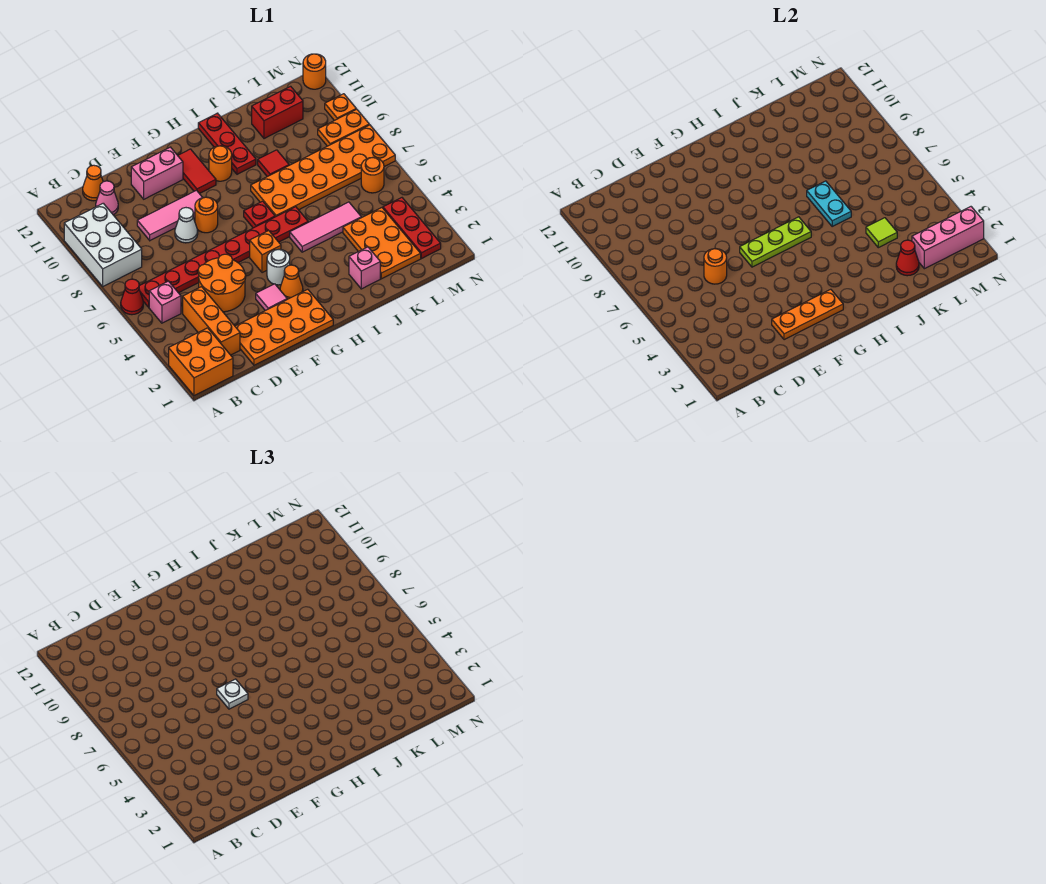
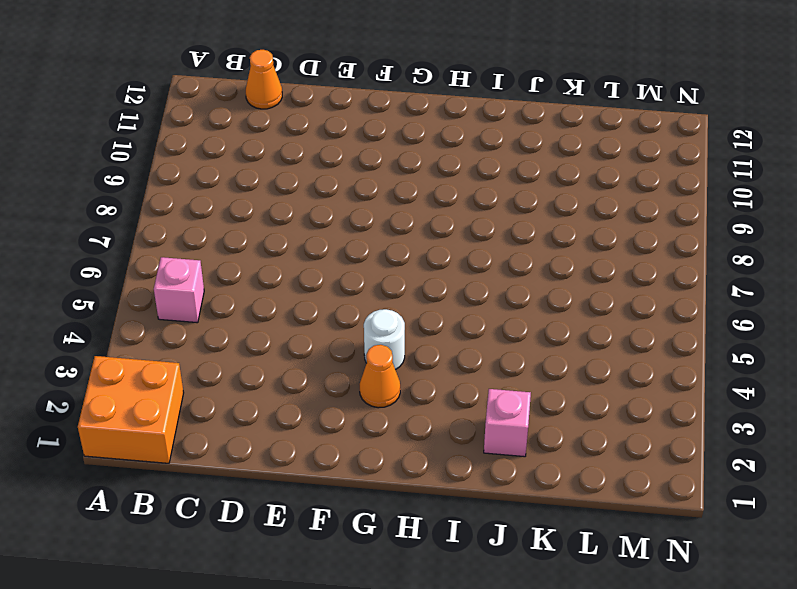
none -> red 1x1 cone [121,279,143,315]
none -> white 2x3 brick [64,203,142,286]
none -> red 1x8 plate [139,207,308,307]
none -> orange 1x3 brick [183,287,240,355]

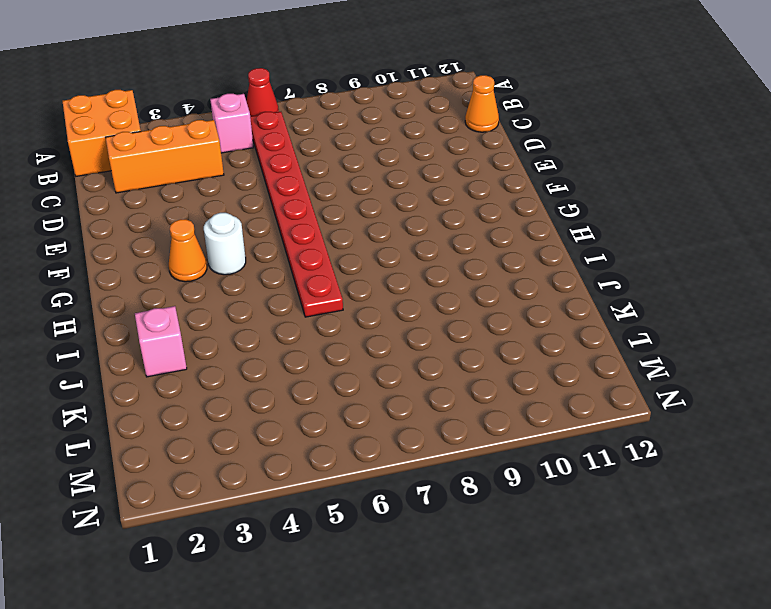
none -> white 2x3 brick [64,203,142,286]
none -> pink 1x1 cone [96,181,118,215]
none -> orange 2x4 plate [235,289,333,365]
none -> orange 2x2 round brick [198,254,246,312]

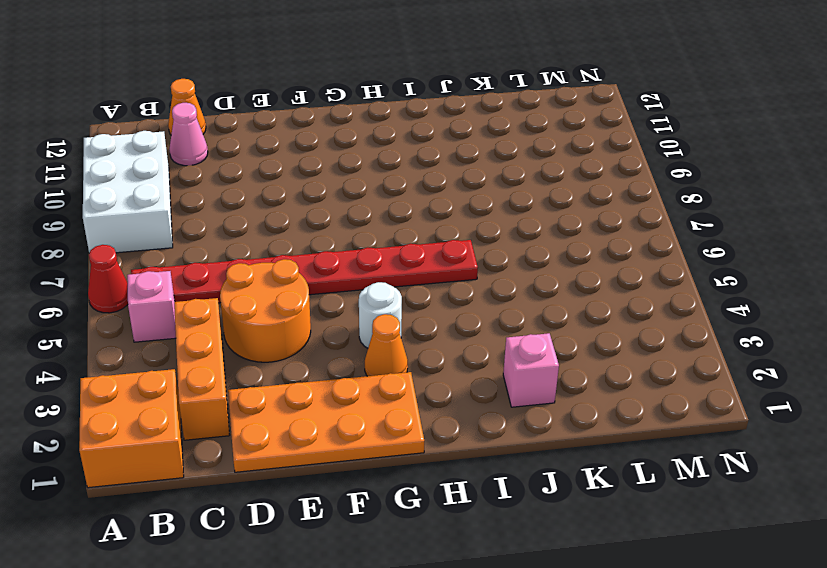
none -> pink 1x3 tile [137,190,203,240]
none -> white 1x1 cone [175,208,198,243]
none -> pink 1x2 brick [131,147,183,199]
none -> pink 1x1 tile [256,284,287,311]

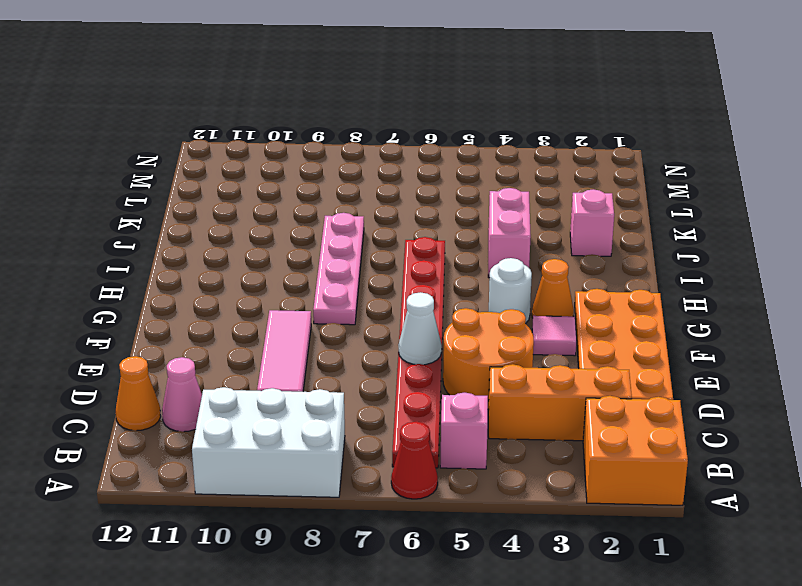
white 1x1 cone [399,292,442,365] -> white 1x1 cone moved to [175,208,198,243]
pink 1x4 plate [313,213,364,325] -> orange 2x6 plate [251,125,395,217]
pink 1x2 brick [488,188,531,278] -> pink 1x2 brick moved to [131,147,183,199]
none -> orange 1x1 round brick [195,197,218,233]
none -> orange 1x1 brick [250,231,281,273]
none -> red 1x2 tile [178,149,216,194]
none -> red 1x1 plate [244,201,275,228]

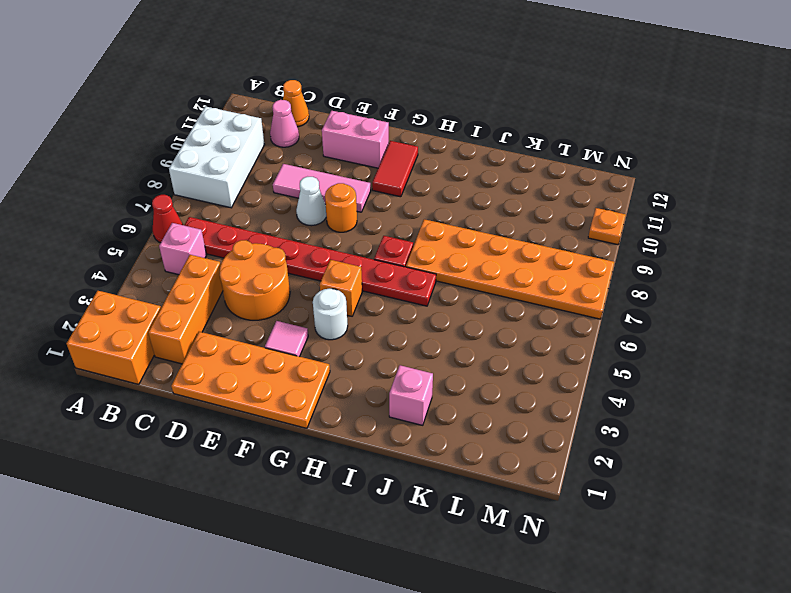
none -> orange 1x1 cone [280,265,303,299]
none -> orange 1x1 round brick [209,146,232,181]
none -> pink 1x3 tile [290,202,361,252]
none -> red 1x3 plate [198,113,256,174]

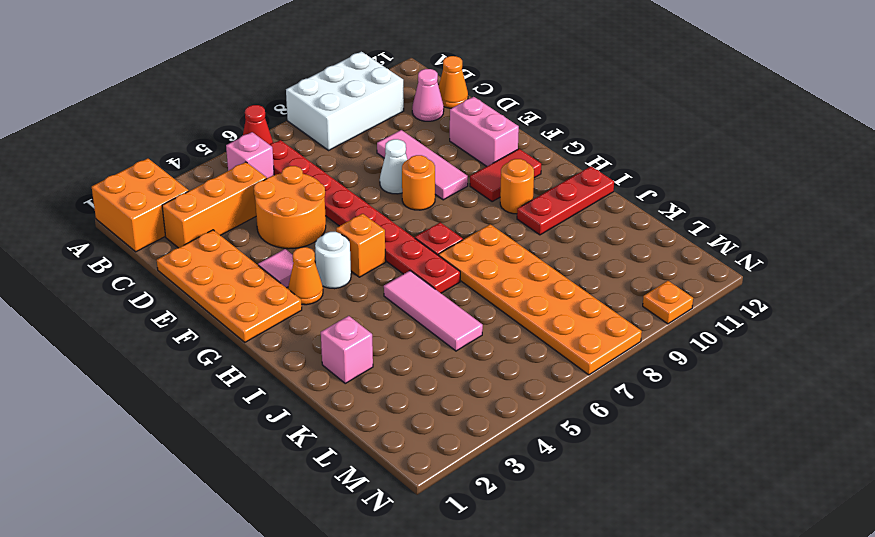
none -> red 1x1 tile [258,150,289,177]
none -> orange 2x3 plate [343,208,421,279]
none -> red 1x2 brick [252,86,303,139]
none -> red 1x3 plate [383,198,441,259]

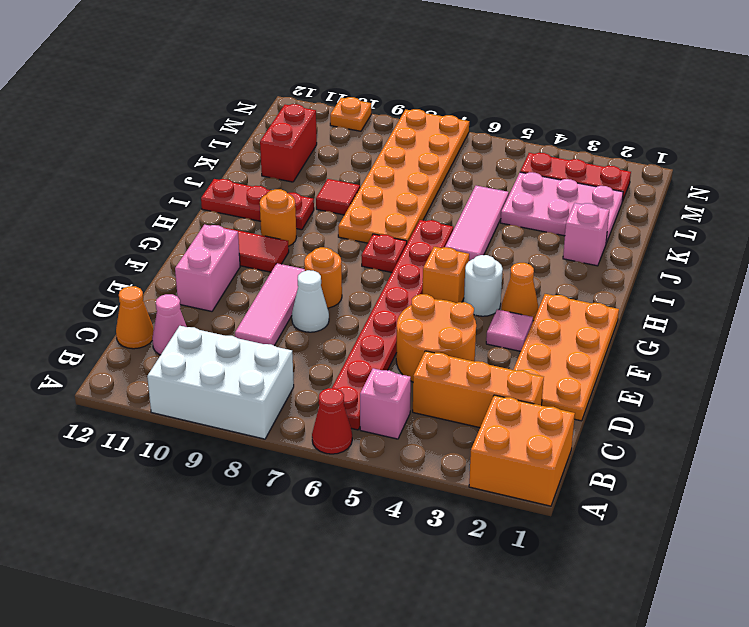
pink 2x3 plate [501,172,623,243] -> orange 2x3 plate [343,208,421,279]
none -> orange 1x1 round brick [361,158,384,193]
none -> orange 1x2 plate [318,109,369,146]
none -> orange 1x1 round brick [303,54,326,89]
none -> orange 1x1 round brick [704,249,727,284]

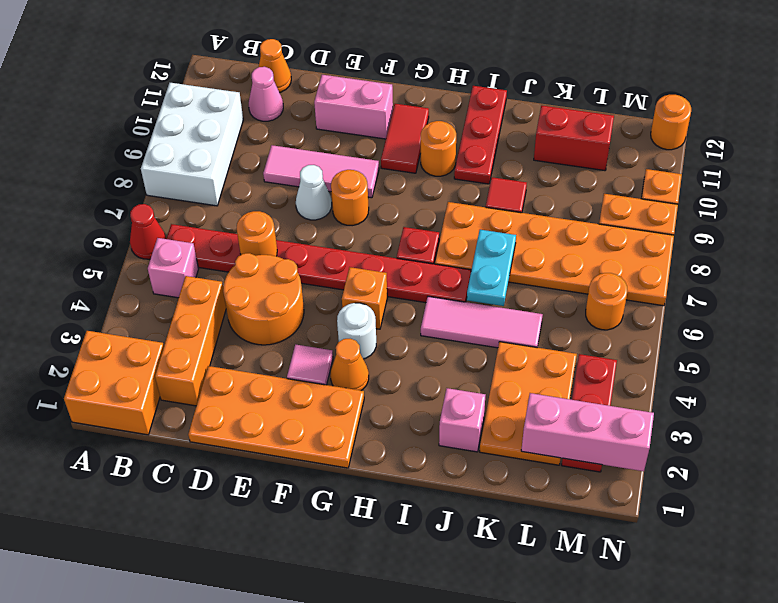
none -> orange 1x3 plate [772,289,843,340]
none -> lime 1x3 plate [740,217,811,267]
none -> red 1x1 cone [896,240,919,276]
none -> lime 1x1 tile [866,218,897,248]

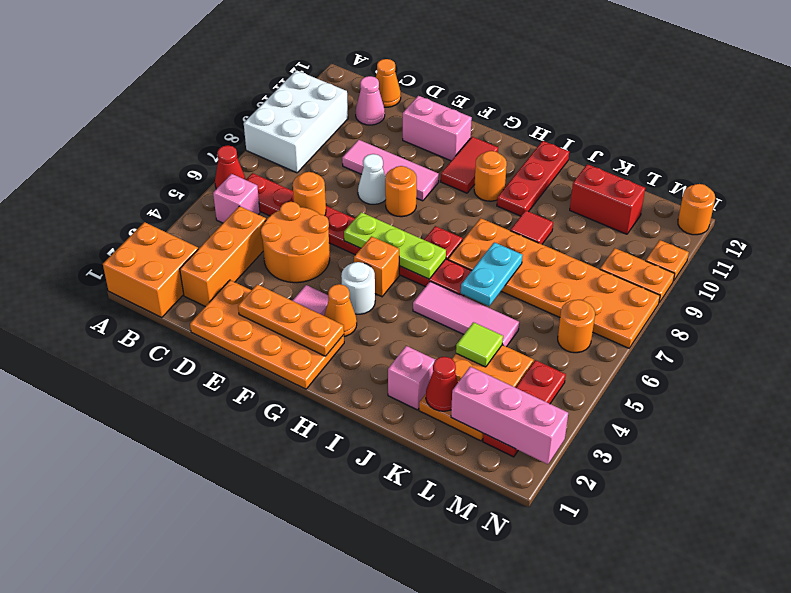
none -> white 1x1 plate [217,679,248,709]

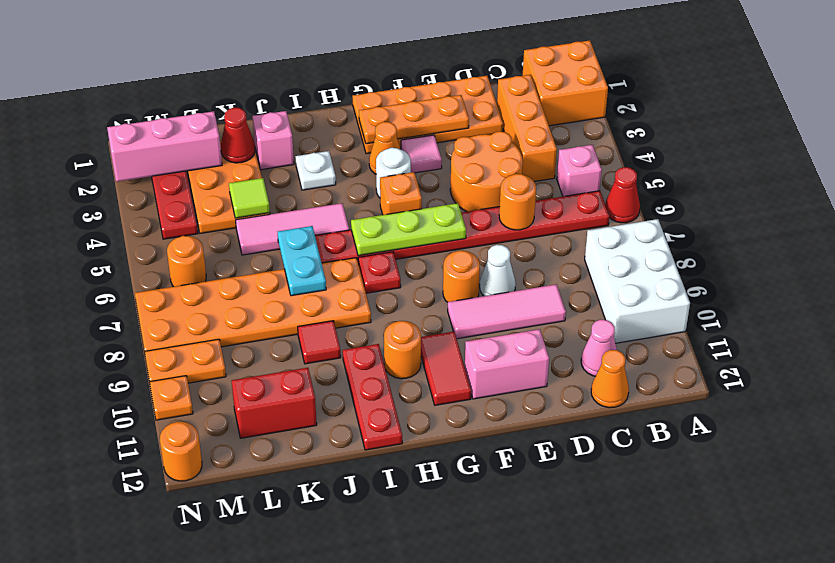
white 1x1 plate [295,151,336,190] -> white 1x1 plate moved to [217,679,248,709]

